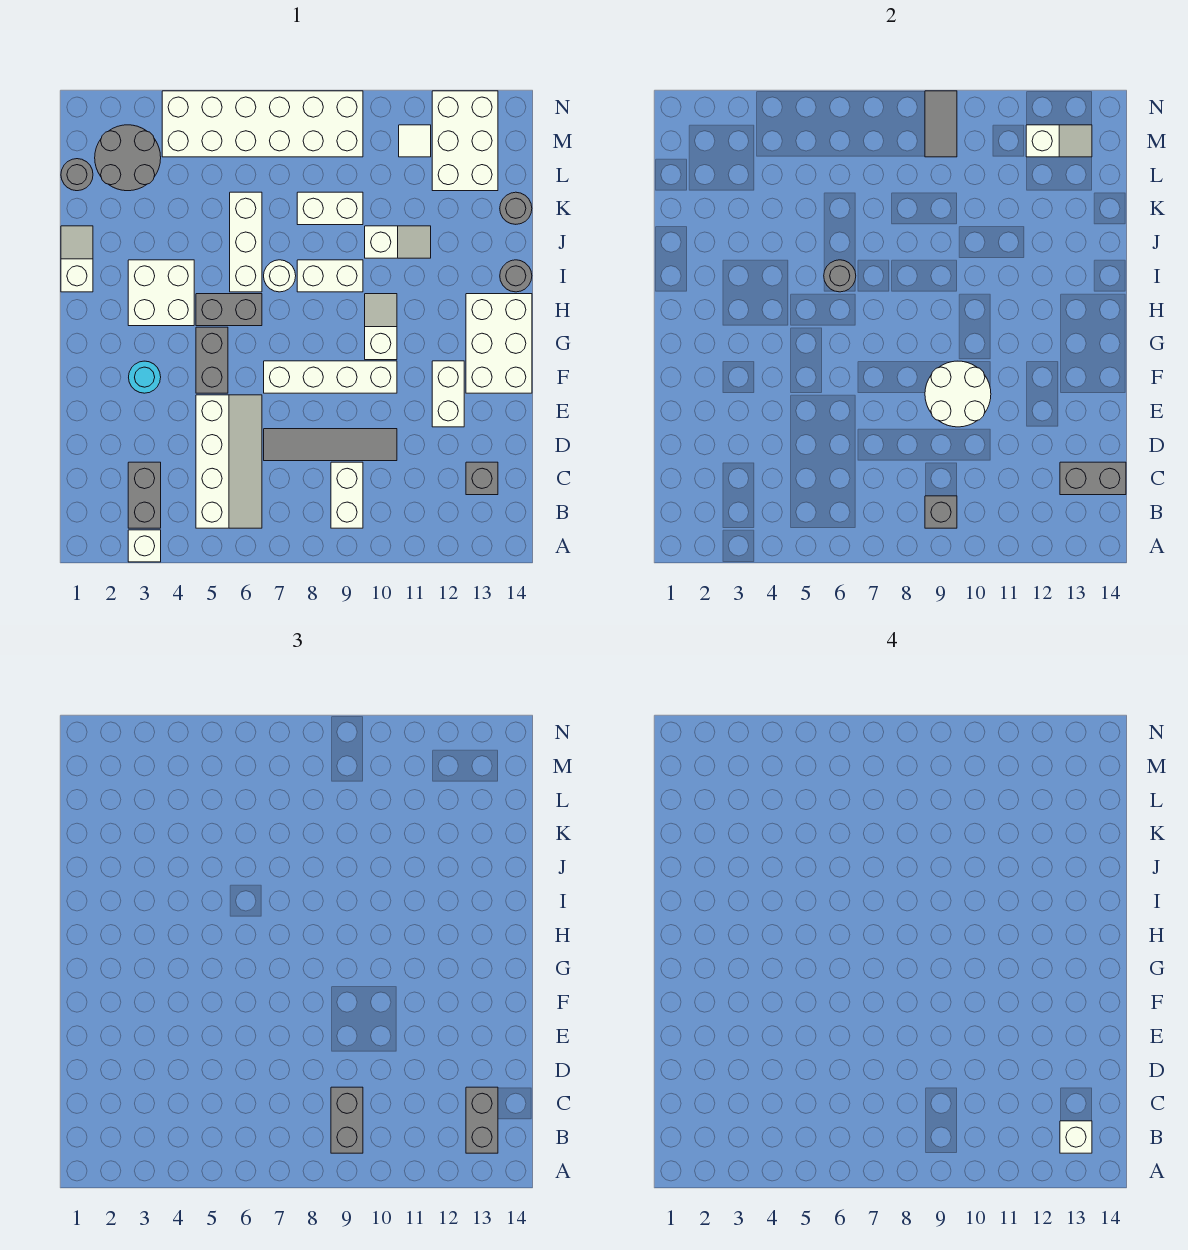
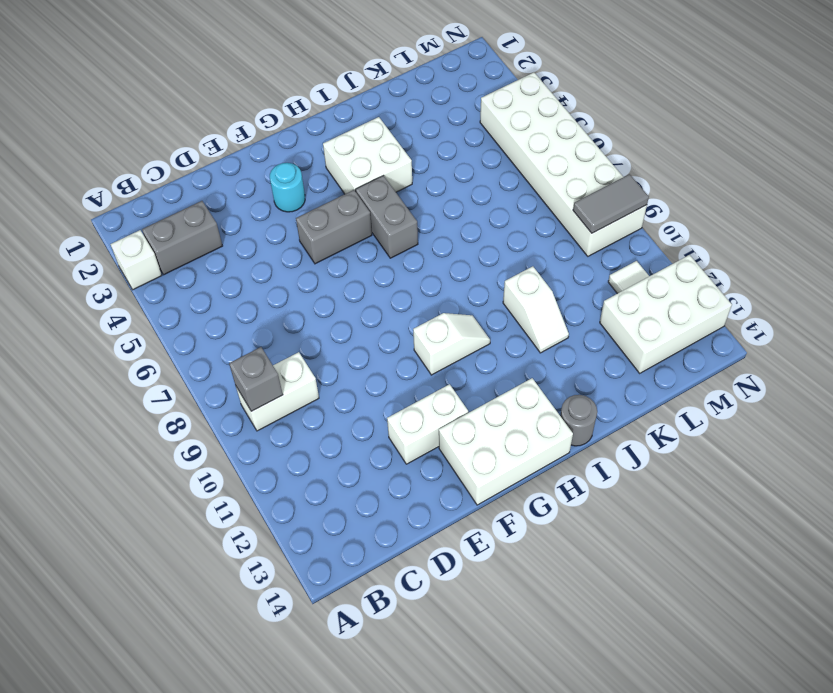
none -> white 2x4 slope [196,395,262,528]
none -> grey 1x1 brick [466,462,498,495]
none -> grey 1x4 tile [264,429,397,461]
none -> white 1x4 brick [264,361,397,393]

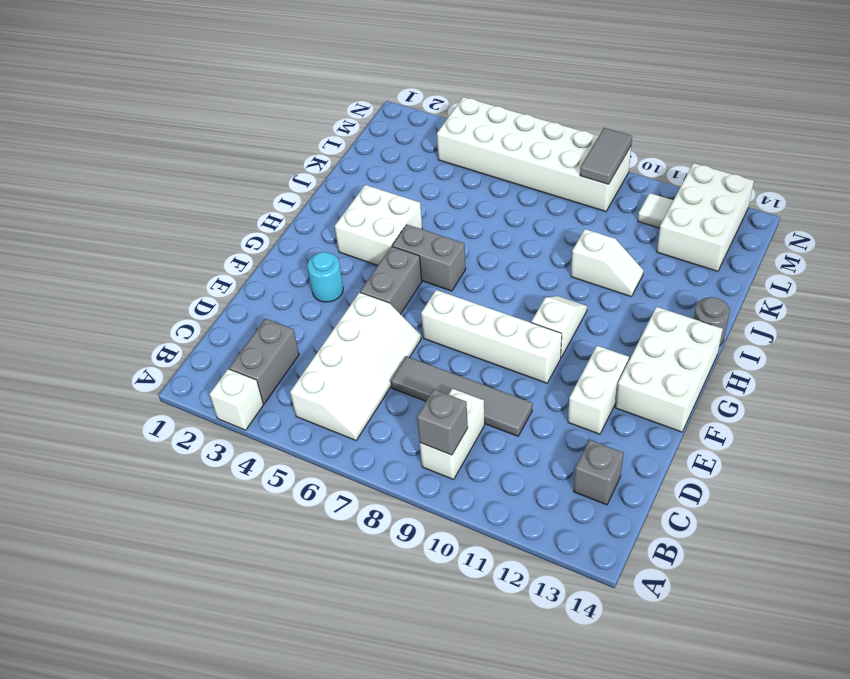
none -> white 1x2 slope [61,226,93,292]
none -> white 1x3 brick [230,192,262,292]
none -> white 1x1 round brick [264,260,296,292]
none -> white 1x2 brick [297,260,363,292]

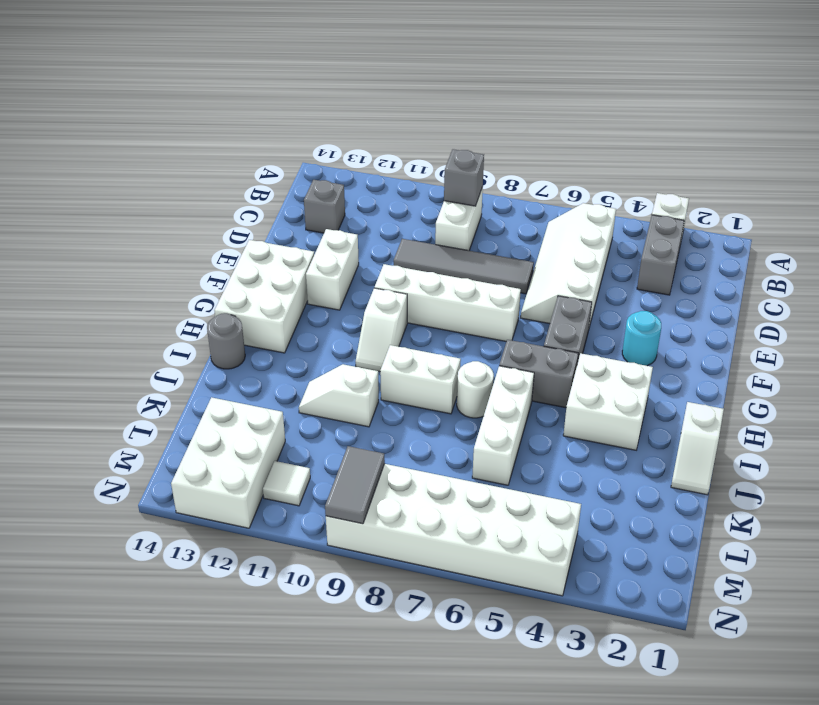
none -> white 1x2 brick [297,192,363,225]
none -> grey 1x1 round brick [500,192,532,224]
none -> grey 1x1 round brick [61,159,93,191]
none -> grey 2x2 round brick [95,125,161,191]

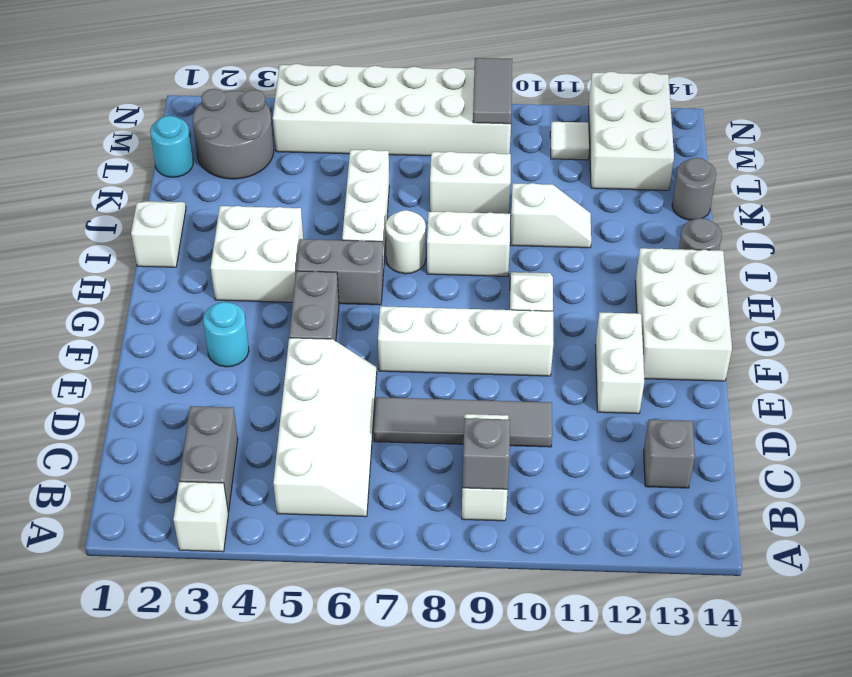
cyan 1x1 round brick [150,116,193,177] -> grey 1x1 round brick [61,159,93,191]
none -> grey 1x2 brick [1060,462,1126,495]
none -> white 2x2 round brick [925,361,991,427]
none -> grey 1x1 round brick [824,260,856,292]
none -> white 1x2 slope [1026,125,1092,157]

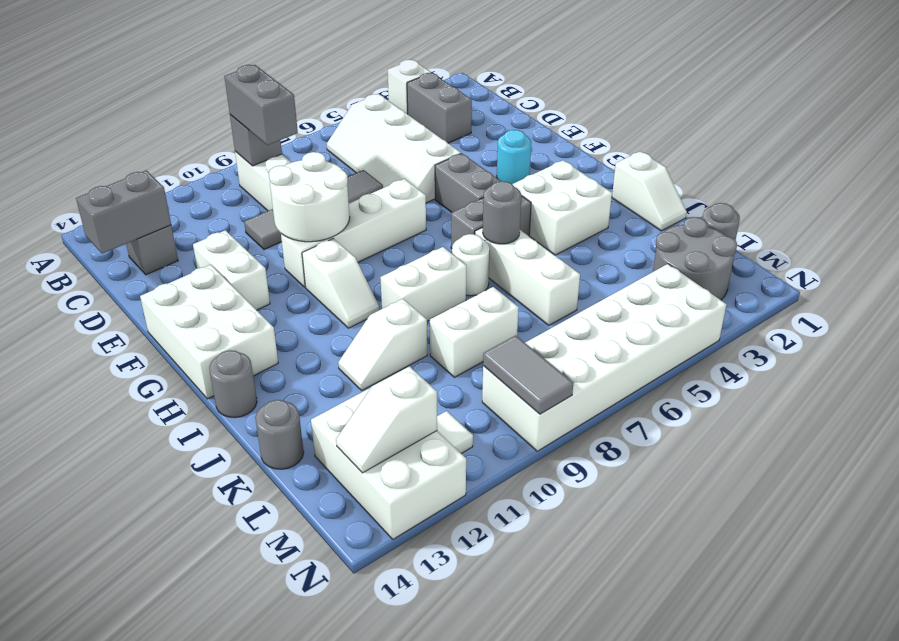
none -> grey 1x2 brick [466,1087,498,1153]
none -> white 1x1 brick [1060,1121,1092,1153]

